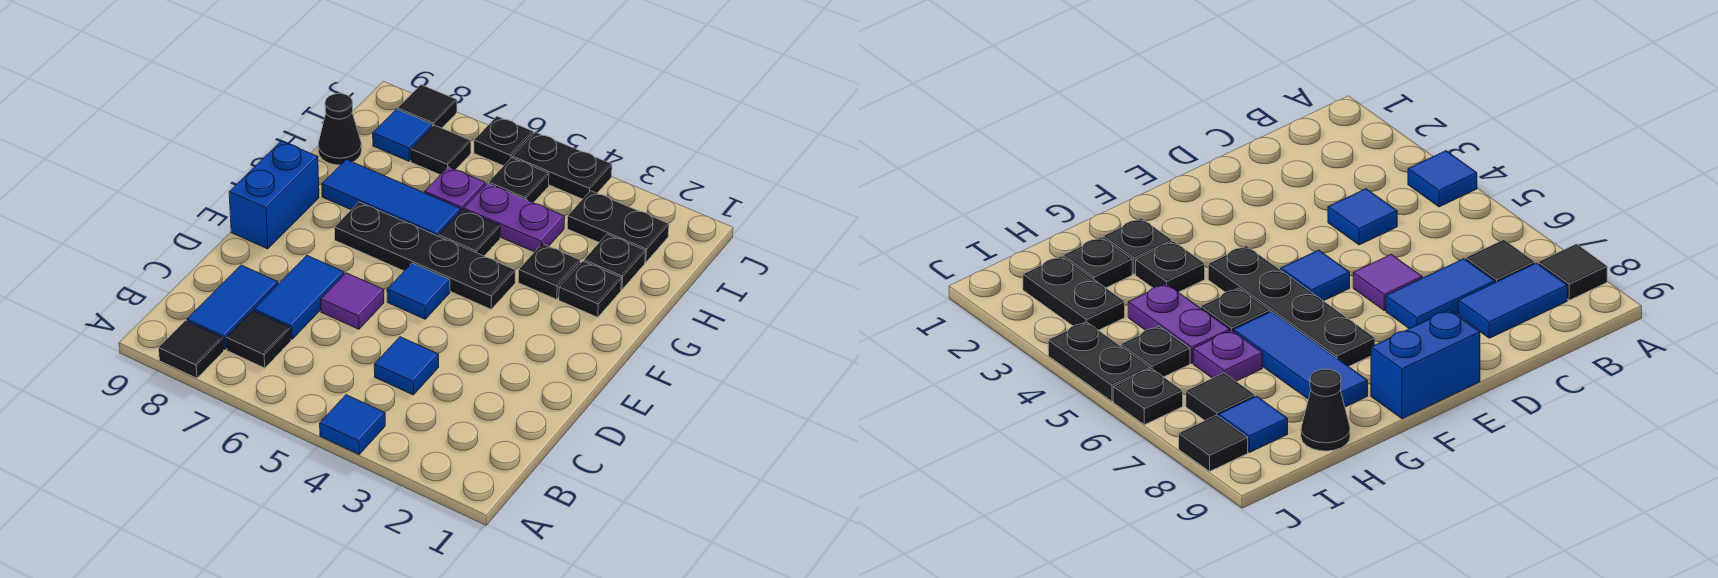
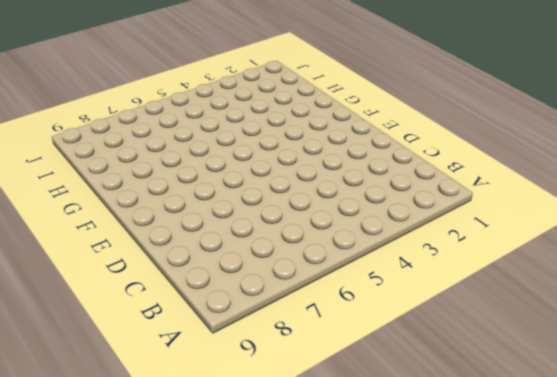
none -> blue 1x1 tile [320,395,385,454]
none -> black 1x1 tile [159,321,224,378]
none -> black 1x1 tile [226,311,291,368]

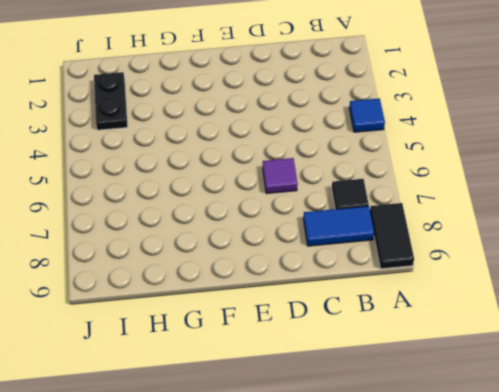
black 1x2 tile [370,203,414,269] -> black 1x1 tile [159,321,224,378]
none -> blue 1x1 tile [374,337,439,395]
none -> blue 1x2 tile [254,255,344,339]
none -> blue 1x1 tile [387,263,450,319]

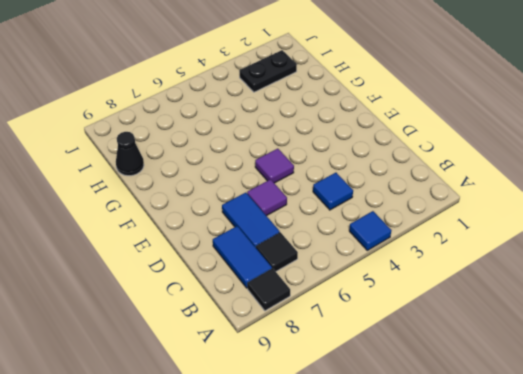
purple 1x1 tile [255,149,294,183] -> blue 1x1 tile [387,263,450,319]
none -> blue 1x2 brick [229,141,319,249]
none -> black 1x4 plate [334,202,516,309]
none -> black 1x1 plate [559,261,622,317]

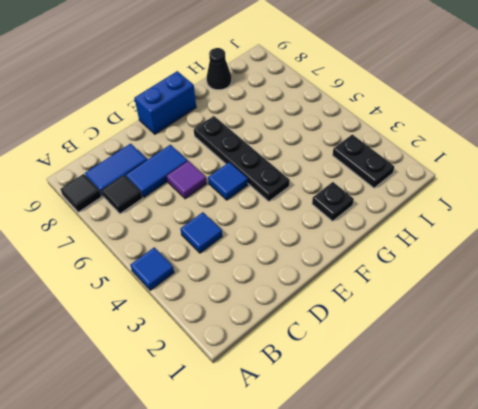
none -> black 1x1 plate [518,244,581,299]
none -> black 1x1 plate [439,209,500,256]
none -> blue 1x3 tile [322,159,461,236]

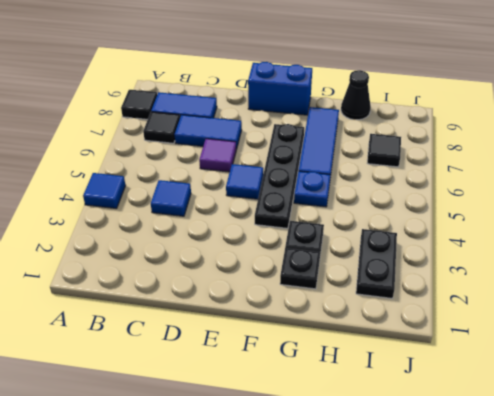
blue 1x1 plate [294,171,330,207] -> black 1x1 plate [439,209,500,256]
none -> black 1x1 plate [584,234,645,290]
none -> purple 1x2 plate [464,183,565,252]
none -> purple 1x1 plate [425,167,485,211]

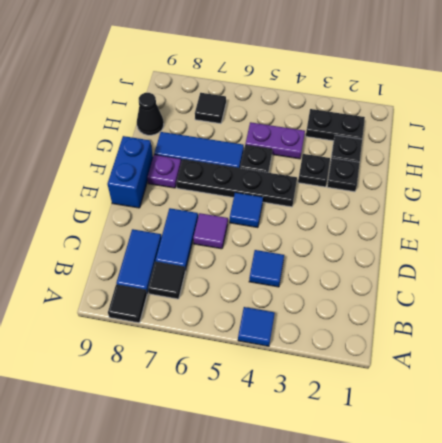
purple 1x1 plate [147,155,181,188] -> purple 1x1 plate moved to [425,167,485,211]
none -> black 1x1 plate [488,158,549,203]
none -> blue 1x1 tile [373,109,433,161]
none -> black 1x2 plate [513,132,612,199]

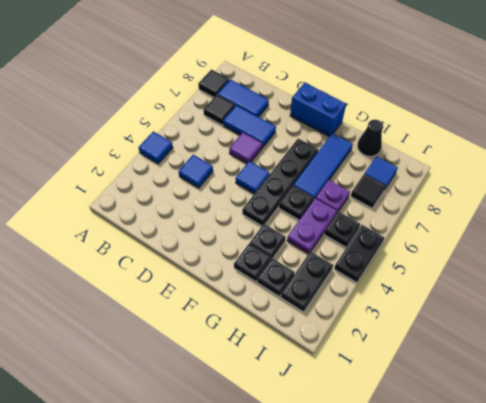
none -> black 1x1 plate [474,116,534,166]
none -> black 1x1 tile [398,85,457,128]

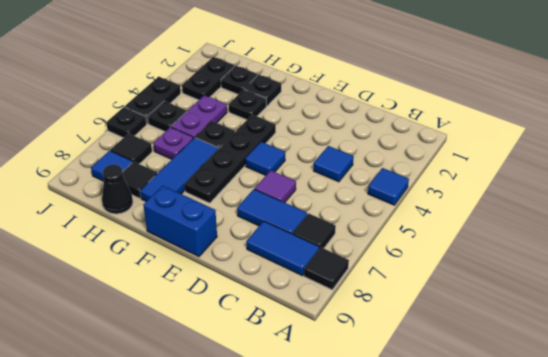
black 1x1 tile [122,162,157,198] -> black 1x1 tile moved to [398,85,457,128]

